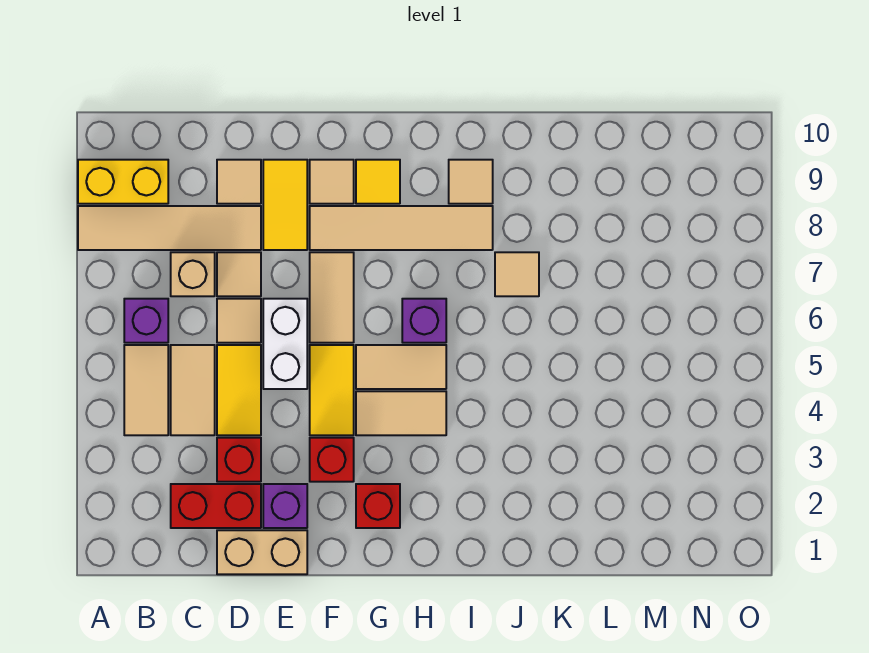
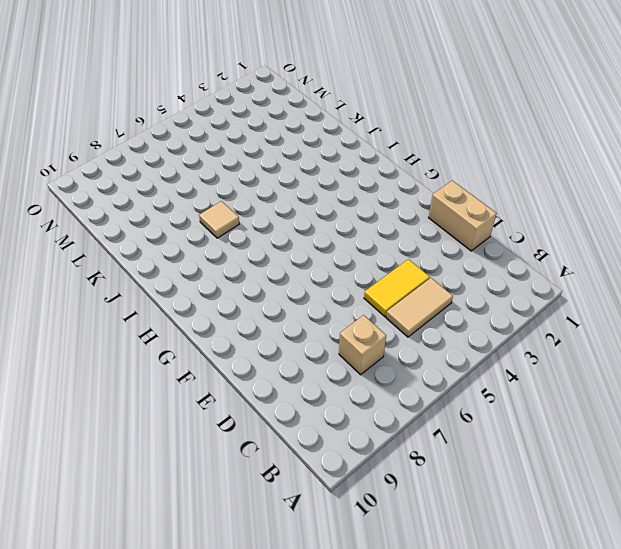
none -> tan 1x4 tile [78,206,261,250]
none -> yellow 1x2 brick [78,160,168,204]
none -> tan 1x2 tile [124,345,168,435]

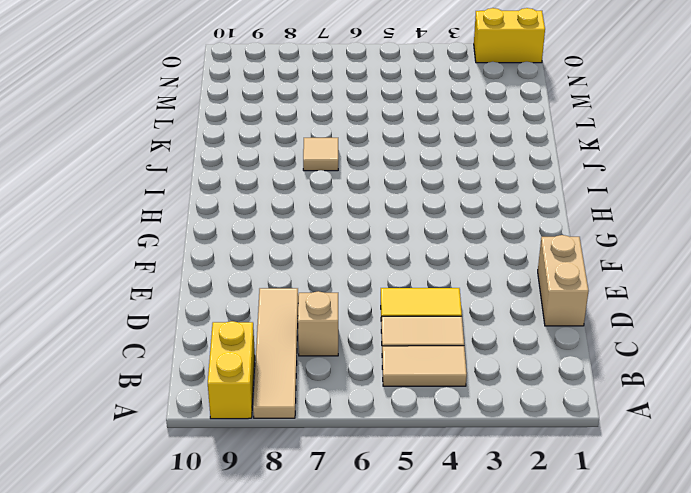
yellow 1x2 brick [474,8,545,63] -> none
none -> purple 1x1 brick [124,299,168,343]
none -> red 1x2 brick [171,484,261,528]
none -> red 1x1 brick [217,438,261,482]

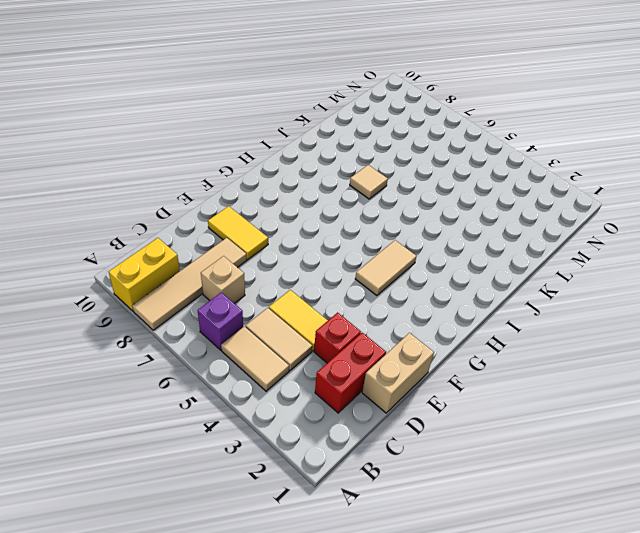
none -> tan 1x1 tile [217,299,261,343]
none -> tan 1x1 tile [217,252,261,296]
none -> tan 1x1 tile [217,160,261,204]

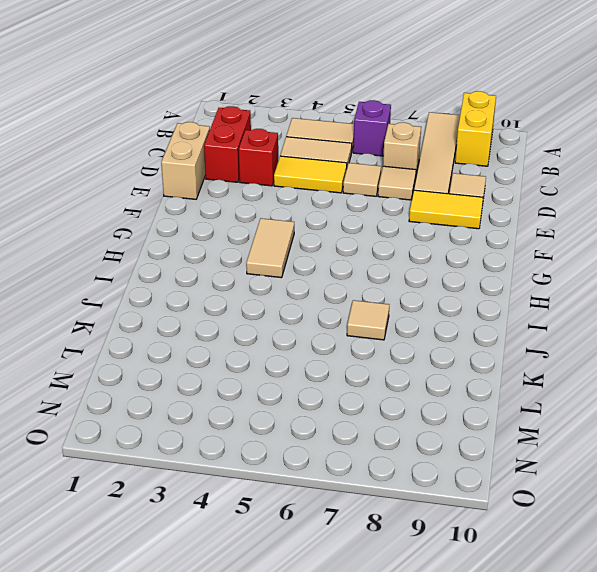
none -> purple 1x1 brick [263,484,307,528]
none -> white 1x2 brick [263,299,307,389]
none -> red 1x1 brick [310,438,354,482]

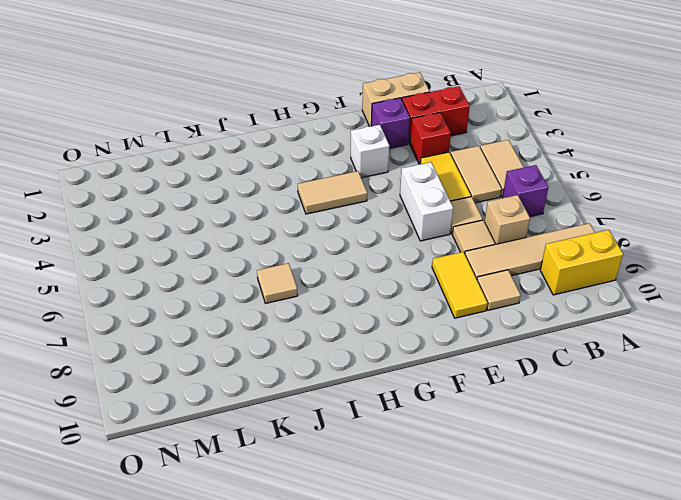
white 1x1 brick [351,125,389,178] -> red 1x1 brick [310,438,354,482]
none -> yellow 1x2 tile [310,345,354,435]
none -> tan 1x2 tile [310,252,354,343]
none -> tan 1x4 tile [310,206,493,250]

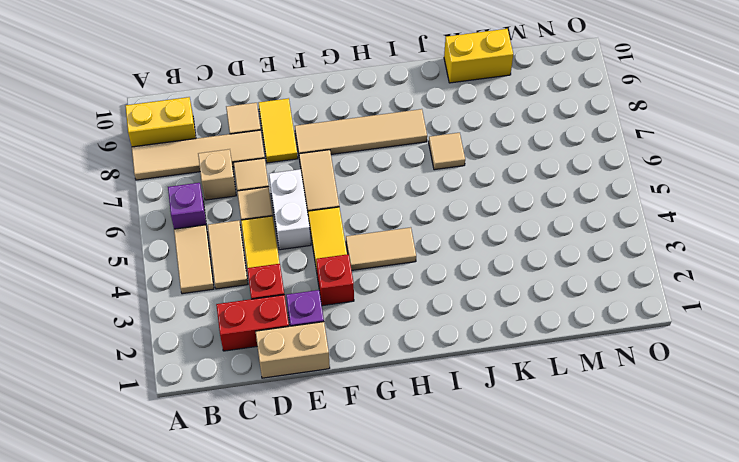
yellow 1x2 brick [444,29,513,83] -> none
none -> tan 1x1 tile [310,160,354,204]
none -> red 1x1 brick [356,484,400,528]
none -> tan 1x2 tile [356,345,446,389]

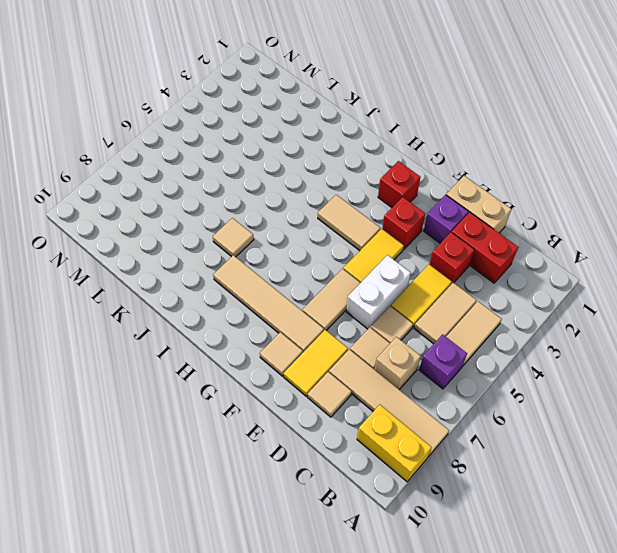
none -> tan 1x2 tile [356,345,446,389]
none -> yellow 1x1 tile [356,160,400,204]
none -> purple 1x1 brick [402,299,446,343]

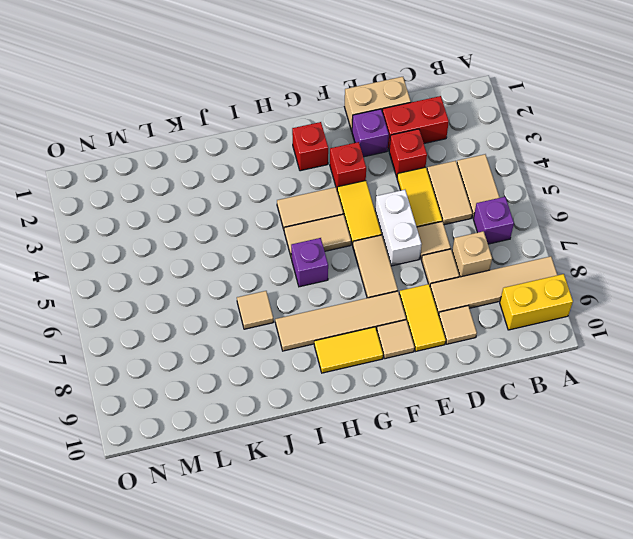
yellow 1x2 tile [314,327,383,373] -> yellow 1x1 tile [356,160,400,204]
none -> tan 1x1 tile [449,160,493,204]

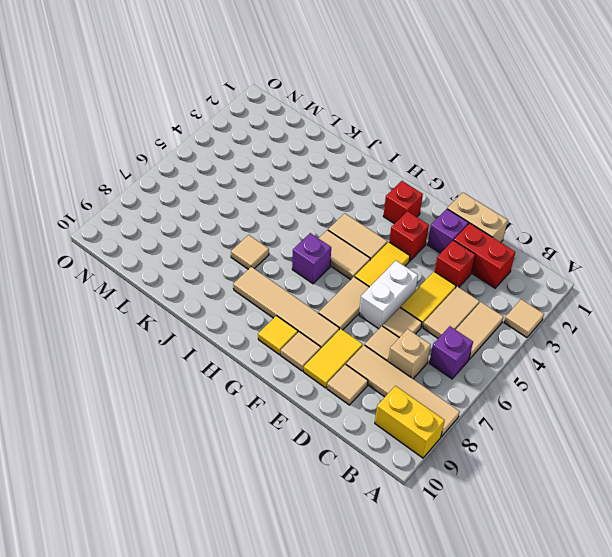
tan 1x1 tile [504,299,544,338] -> tan 1x1 tile moved to [449,160,493,204]

